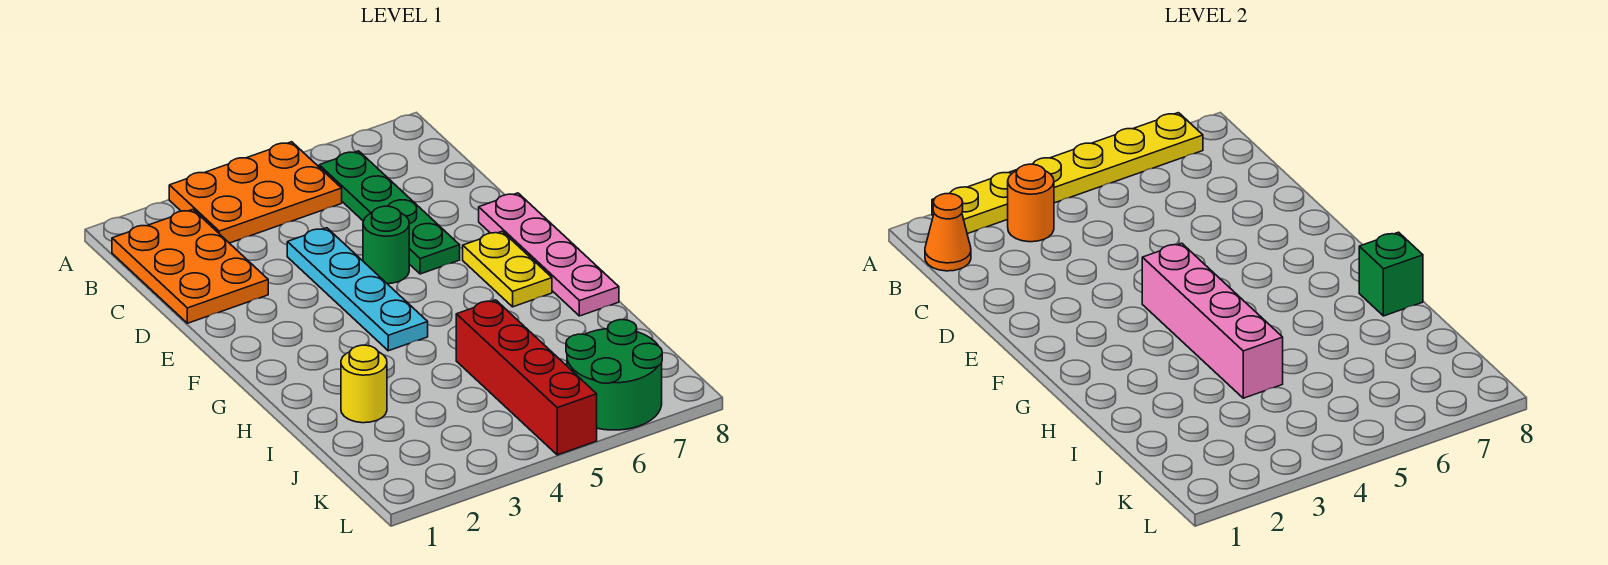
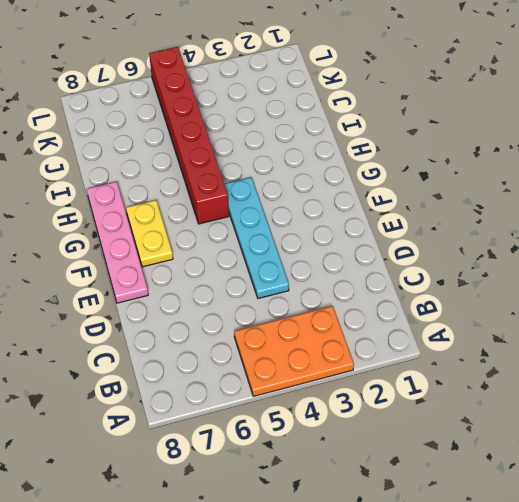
red 1x6 brick [149,47,229,224] -> red 1x4 brick [456,300,597,455]
none -> orange 2x3 plate [112,210,268,323]
none -> green 1x4 plate [319,151,460,274]
none -> green 1x1 round brick [363,206,409,284]

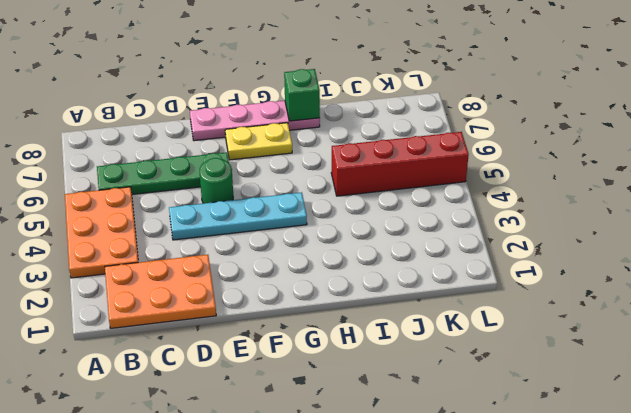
none -> yellow 1x1 round brick [341,345,387,423]
none -> green 2x2 round brick [566,320,662,430]
none -> yellow 1x6 plate [932,113,1203,234]

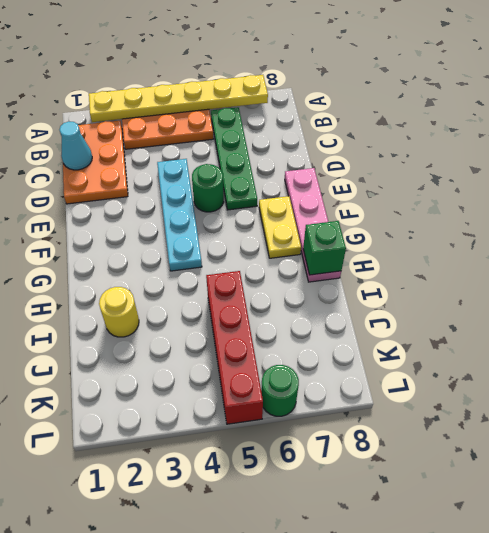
cyan 1x1 cone [59,121,92,170] -> none
green 1x1 round brick [261,365,299,416] -> green 2x2 round brick [566,320,662,430]
none -> orange 1x1 cone [925,194,971,271]
none -> orange 1x1 round brick [1008,164,1054,242]
none -> pink 1x4 brick [1142,243,1283,398]

